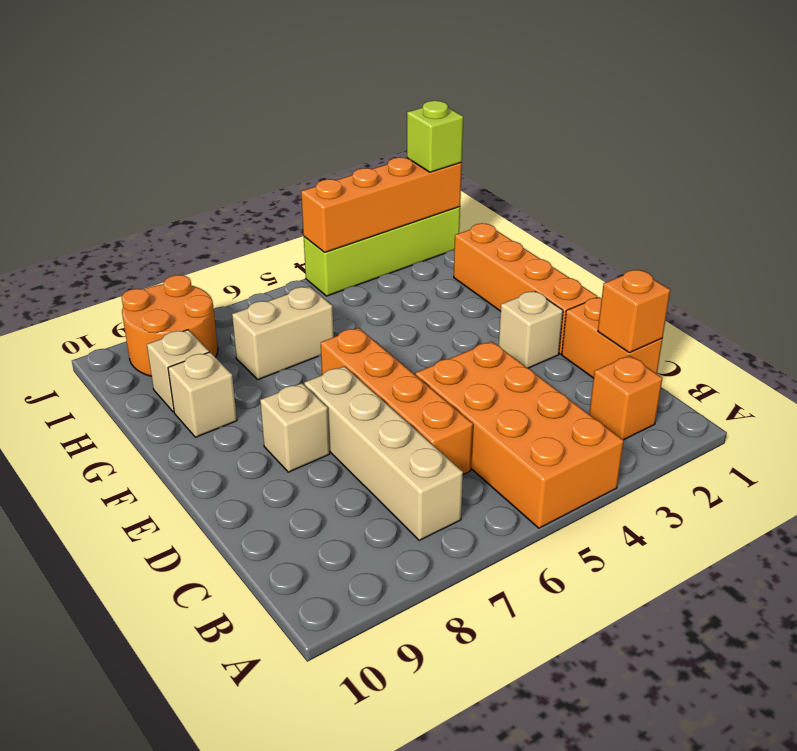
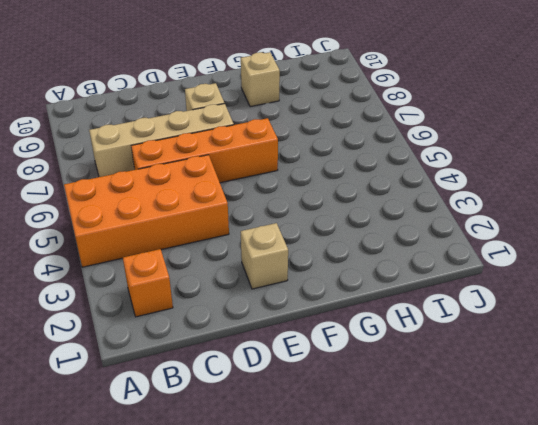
none -> orange 1x2 brick [562,297,662,378]
none -> orange 1x4 brick [454,223,597,354]
none -> tan 1x2 brick [232,286,334,380]

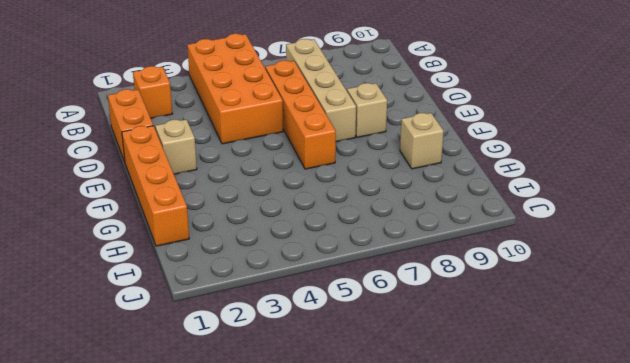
none -> tan 1x2 brick [232,286,334,380]
none -> tan 1x1 brick [147,330,209,412]
none -> orange 2x2 round brick [121,275,218,376]

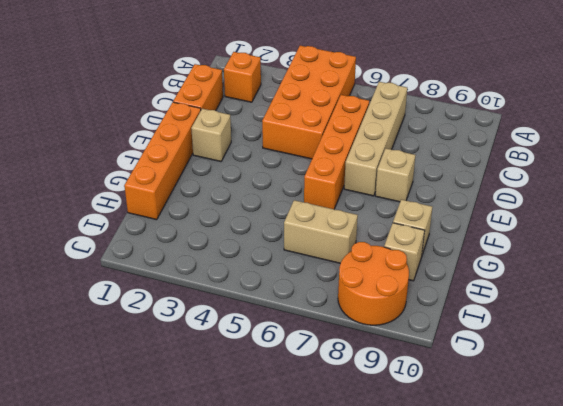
none -> lime 1x4 brick [304,207,460,296]
none -> orange 1x1 brick [598,270,670,353]
none -> orange 1x4 brick [301,157,462,252]

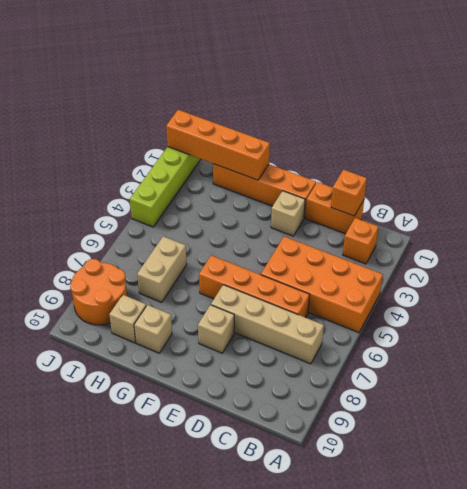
orange 1x4 brick [166,110,270,180] -> orange 1x4 brick turned to [301,157,462,252]
none -> lime 1x1 brick [407,101,463,172]

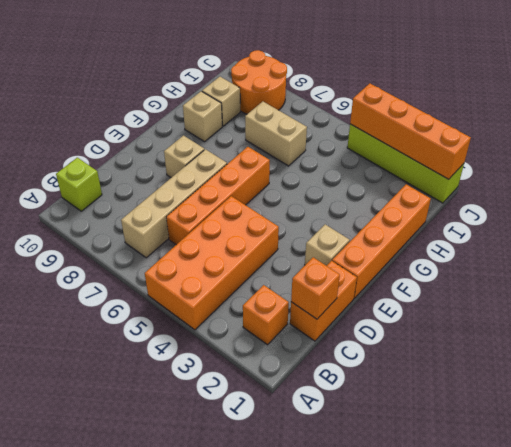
lime 1x1 brick [56,158,102,211] -> lime 1x1 brick moved to [407,101,463,172]

